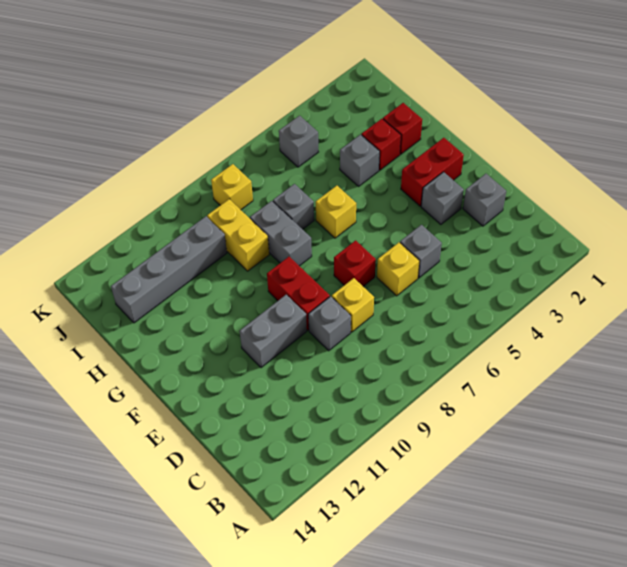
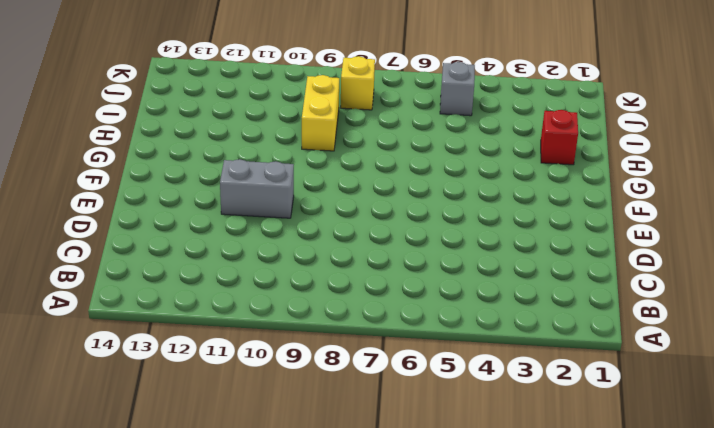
none -> grey 1x1 brick [463,174,506,226]
none -> grey 1x1 brick [400,225,442,278]
none -> yellow 1x1 brick [377,242,420,296]

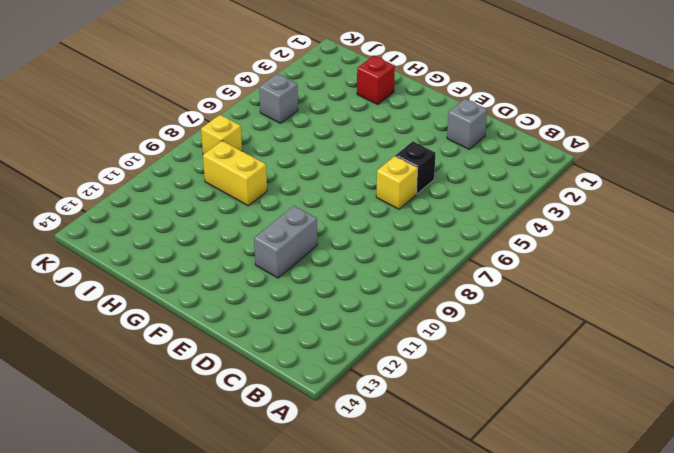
black 1x1 brick [395,141,436,194] -> grey 1x1 brick [400,225,442,278]
none -> yellow 1x1 brick [332,278,374,332]
none -> grey 1x1 brick [308,296,351,351]
none -> grey 1x1 brick [421,172,464,224]

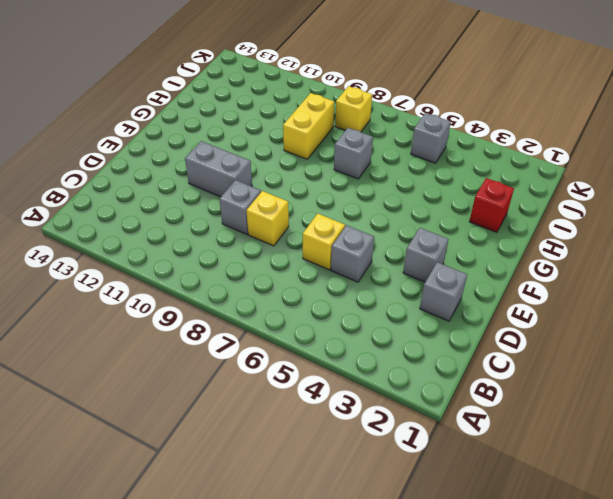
none -> red 1x1 brick [334,240,376,286]
none -> red 1x2 brick [267,257,330,330]
none -> red 1x2 brick [401,138,464,206]

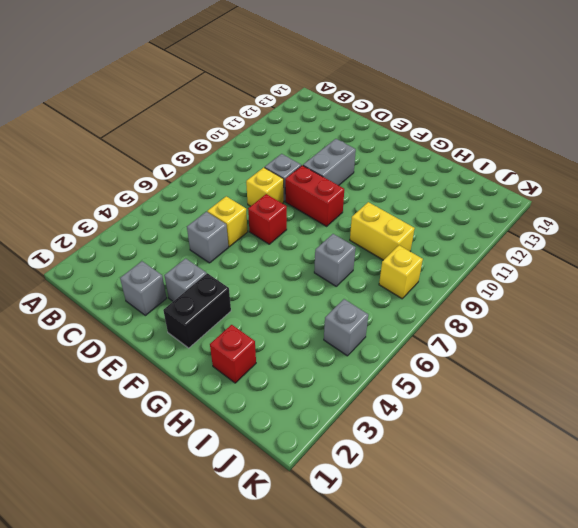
black 1x2 brick [163,273,231,348] -> red 1x2 brick [401,138,464,206]
none -> yellow 1x1 brick [316,186,356,238]
none -> grey 1x2 brick [250,201,312,266]
none -> red 1x1 brick [362,119,401,170]

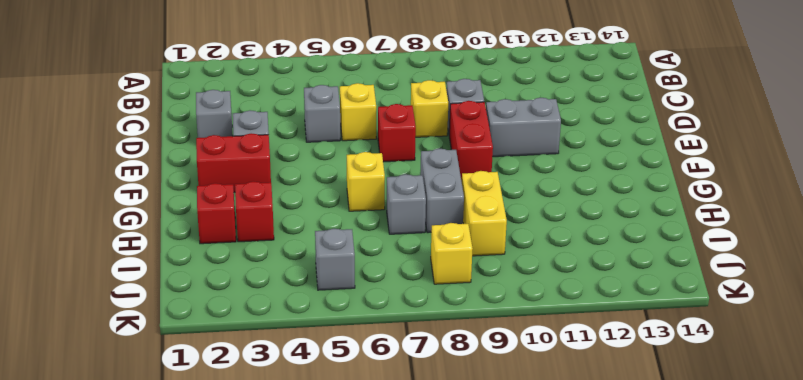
none -> grey 1x1 brick [340,135,380,186]
none -> grey 1x4 brick [111,216,227,323]

